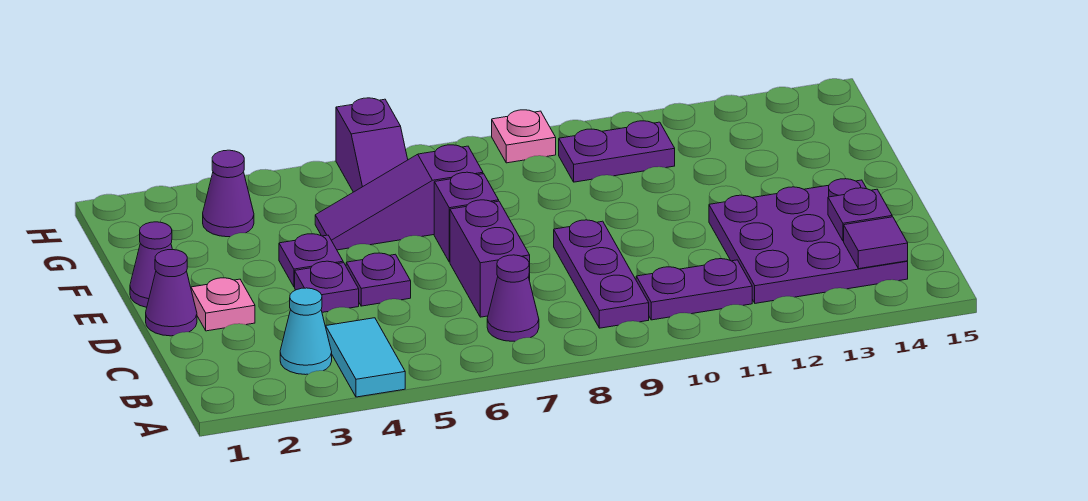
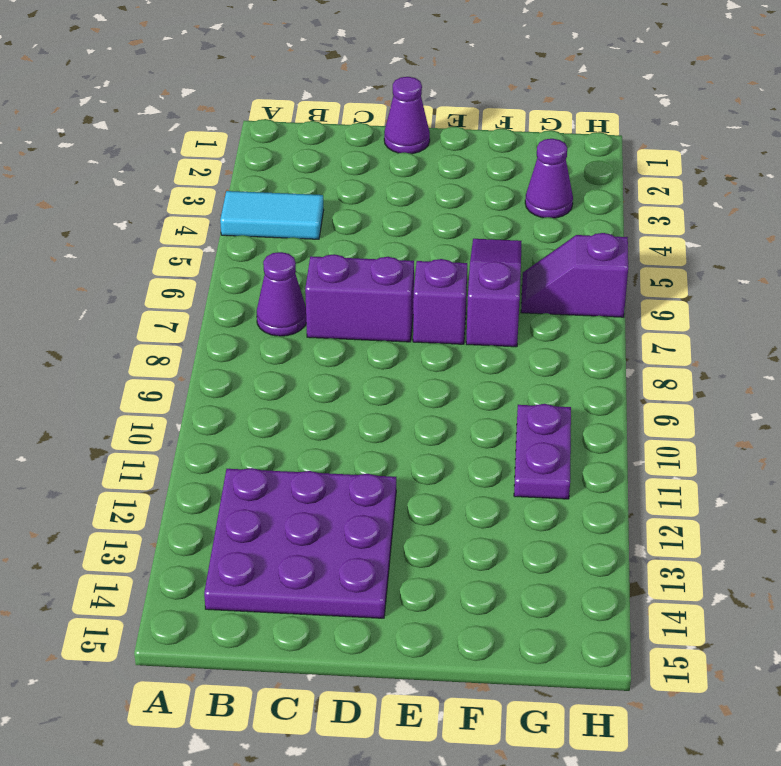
none -> cyan 1x1 cone [280,288,332,375]
none -> purple 1x3 plate [554,220,649,328]
none -> purple 1x2 plate [636,259,752,320]

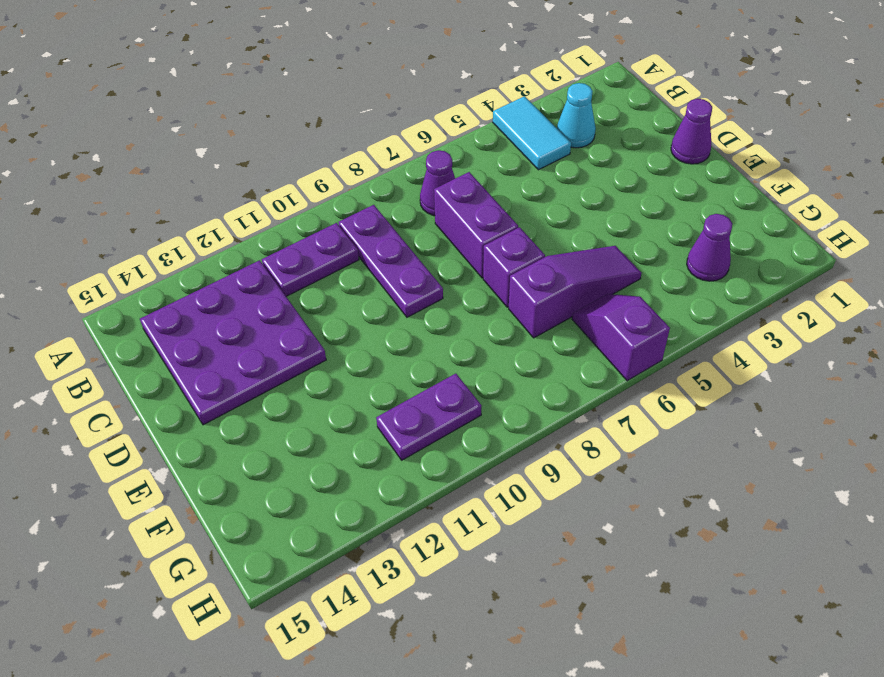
none -> pink 1x1 plate [191,278,255,331]
none -> purple 1x1 plate [295,261,359,312]
none -> purple 1x1 plate [346,253,411,306]

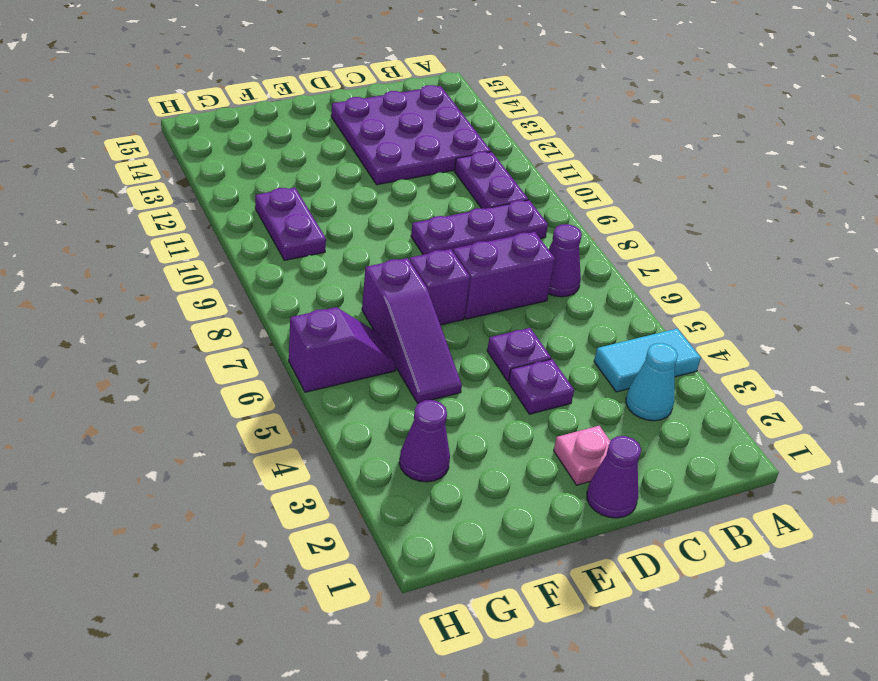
none -> purple 1x1 cone [130,222,173,307]
none -> purple 1x1 plate [279,234,343,287]
none -> pink 1x1 plate [492,110,556,163]

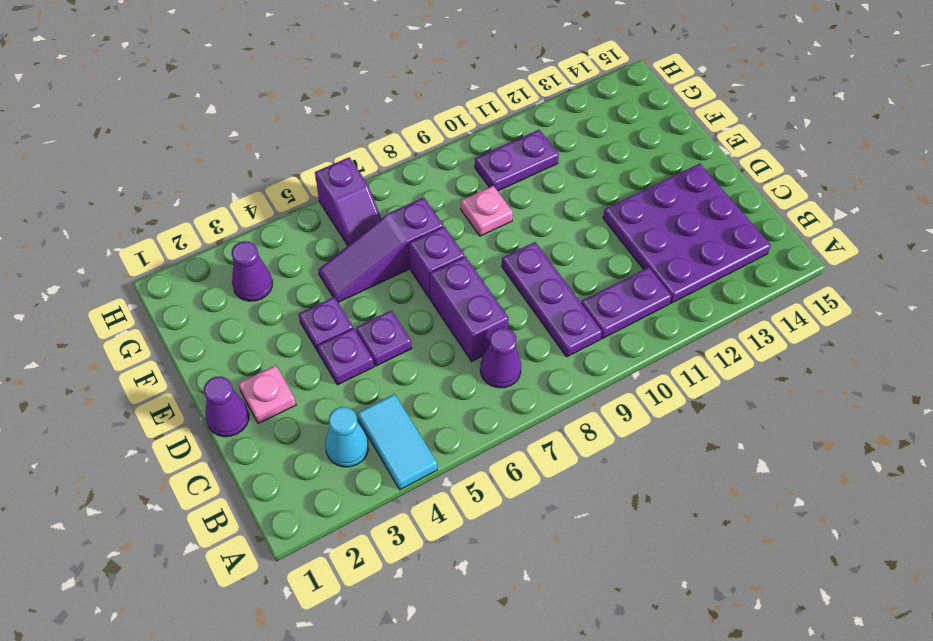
pink 1x1 plate [461,186,513,236] -> pink 1x1 plate moved to [492,110,556,163]
none -> purple 1x1 cone [130,222,173,307]
none -> purple 1x1 tile [844,217,908,269]
none -> purple 1x1 plate [828,188,892,241]

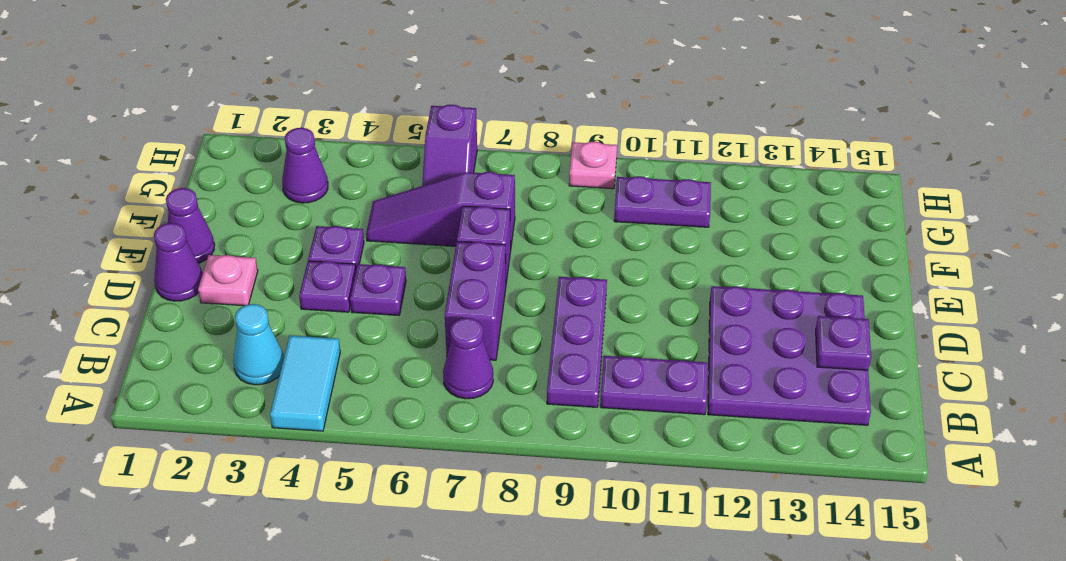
none -> purple 1x1 tile [844,217,908,269]

